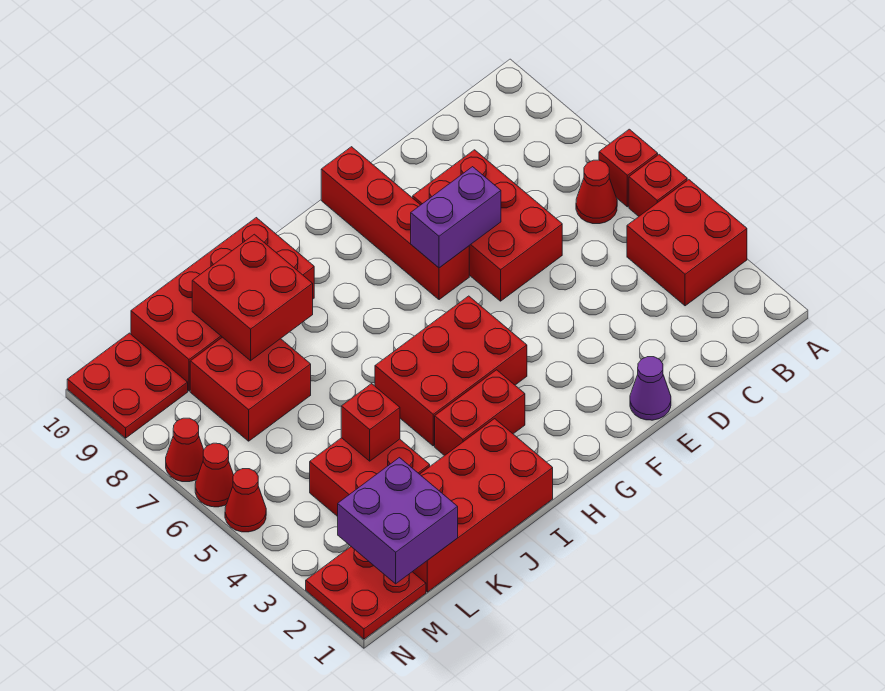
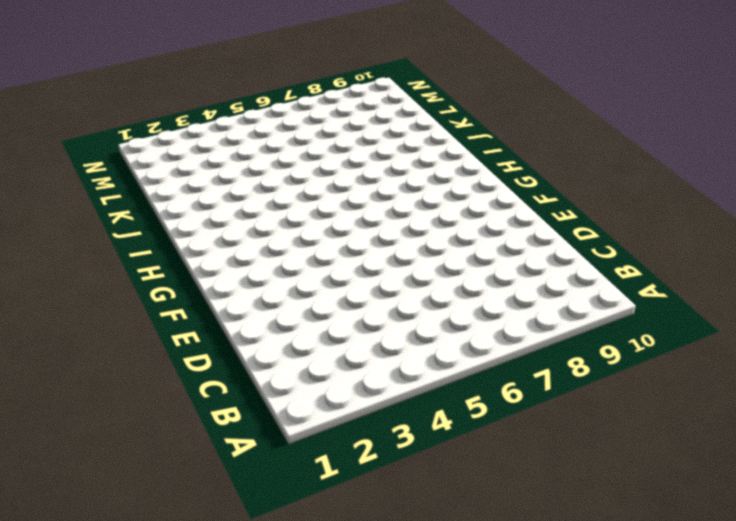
none -> red 2x2 brick [627,180,747,306]
none -> red 1x1 brick [629,155,687,216]
none -> red 1x1 brick [599,129,658,207]

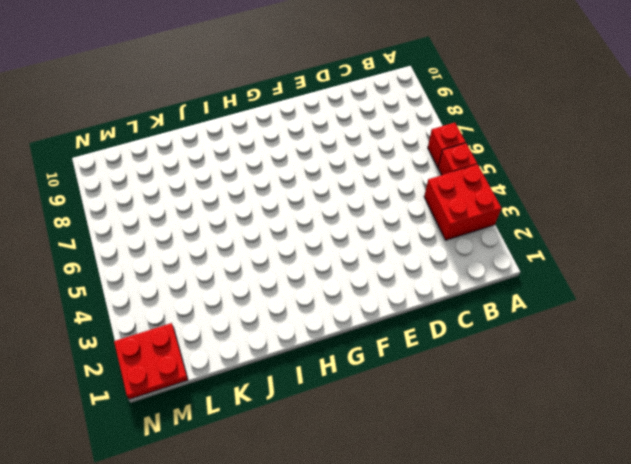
none -> red 1x1 cone [576,160,617,224]
none -> red 2x3 brick [413,150,562,301]
none -> purple 1x1 cone [630,357,671,420]

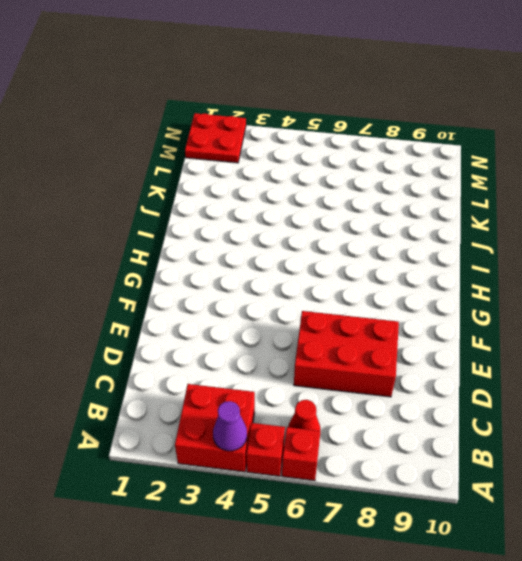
purple 1x1 cone [213,401,247,451] -> purple 1x1 cone moved to [630,357,671,420]
none -> red 1x4 brick [321,147,469,300]
none -> red 2x3 brick [375,296,527,446]
none -> red 1x2 brick [435,370,525,456]

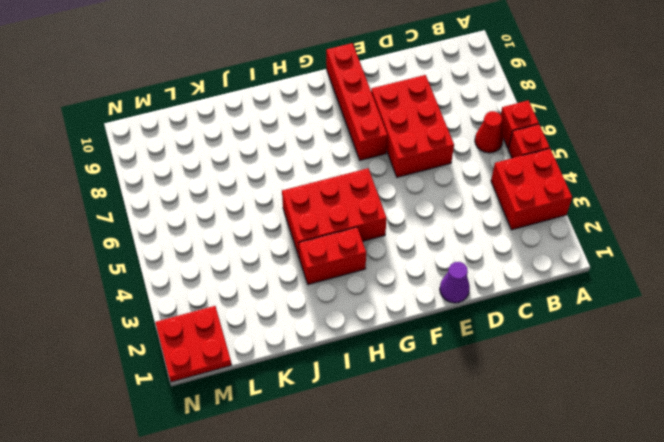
none -> red 2x4 brick [413,419,553,592]
none -> red 2x4 brick [131,218,314,391]
none -> red 2x2 brick [310,438,430,516]

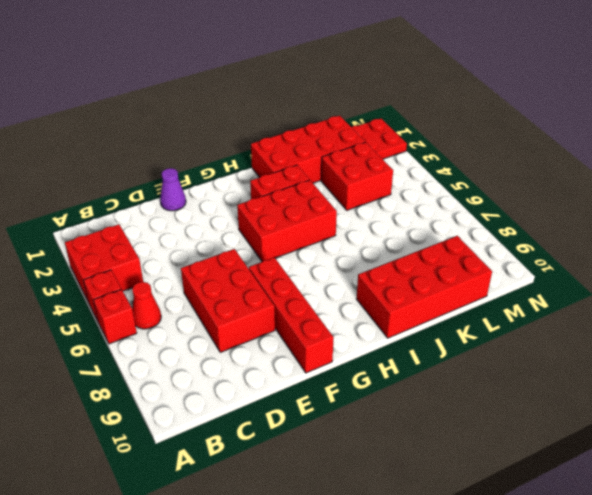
none -> red 2x2 brick [190,337,311,441]
none -> red 2x2 plate [67,333,188,438]
none -> red 1x1 cone [225,469,266,532]

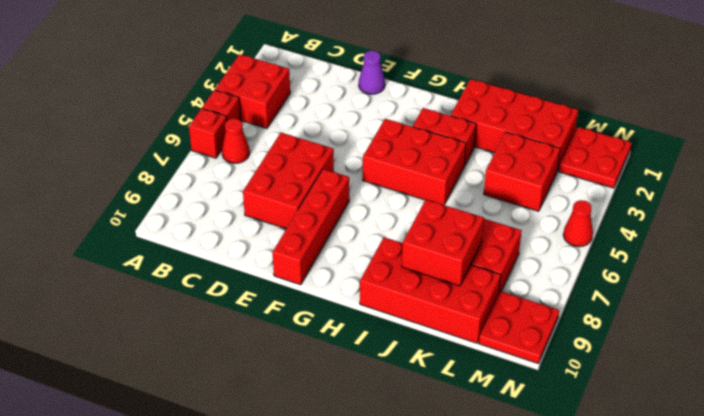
none -> red 1x1 cone [195,443,233,507]
none -> red 1x1 cone [166,418,204,482]
none -> purple 1x2 brick [411,167,501,268]

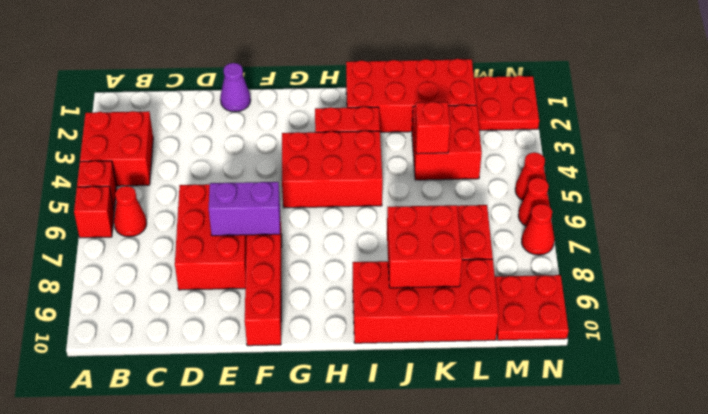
none -> purple 2x2 brick [338,458,458,584]

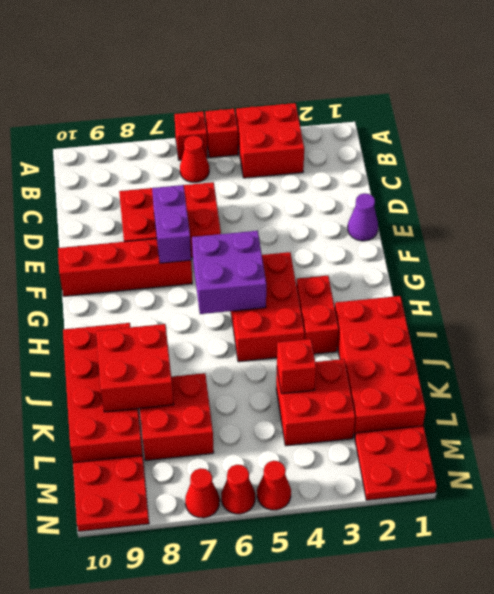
purple 2x2 brick [192,231,266,314] -> purple 2x2 brick moved to [338,458,458,584]

